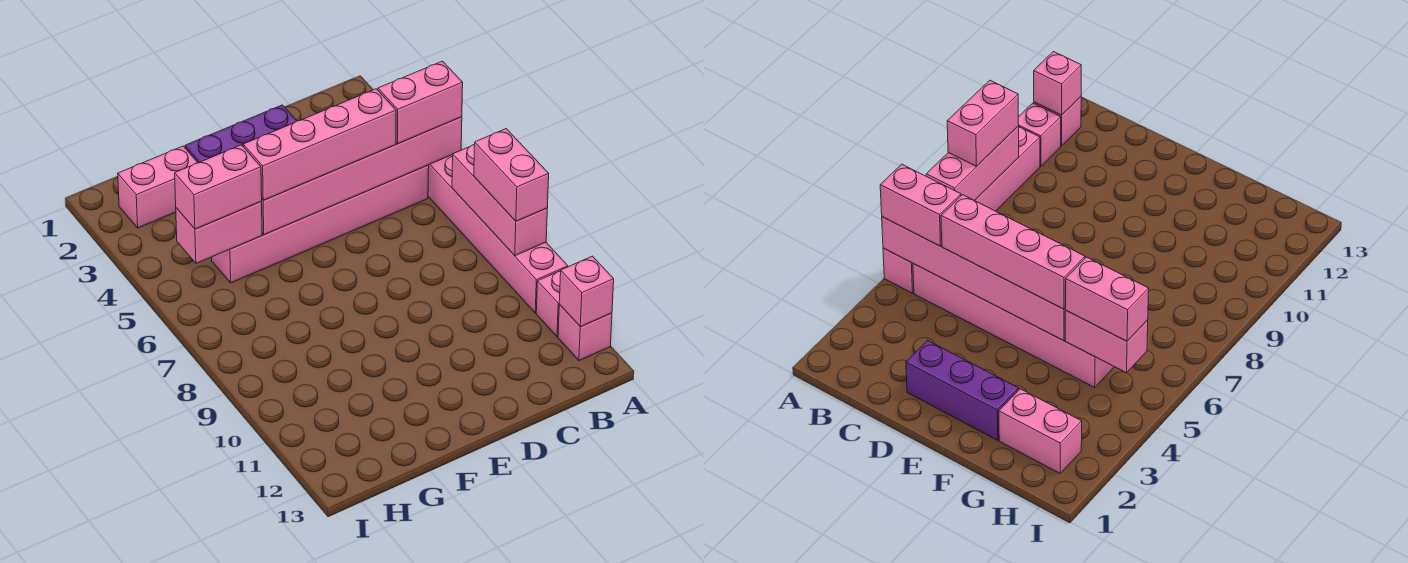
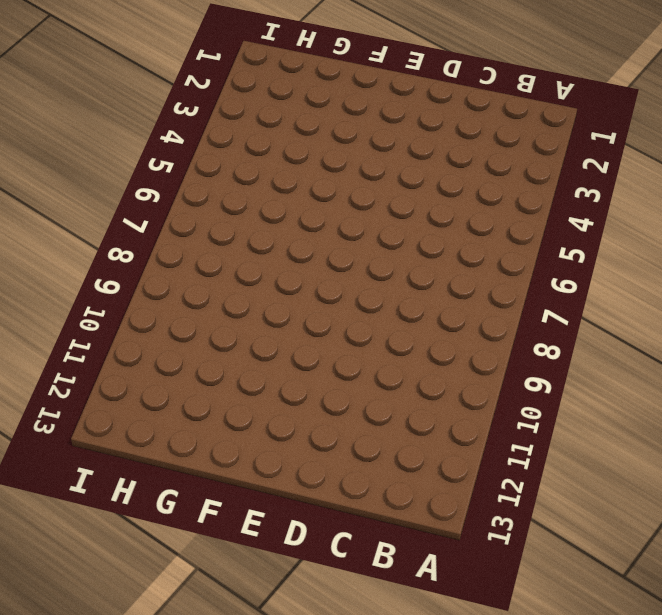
none -> pink 1x6 brick [428,155,568,313]
none -> pink 1x1 brick [536,271,561,337]
none -> pink 1x1 brick [558,305,612,361]

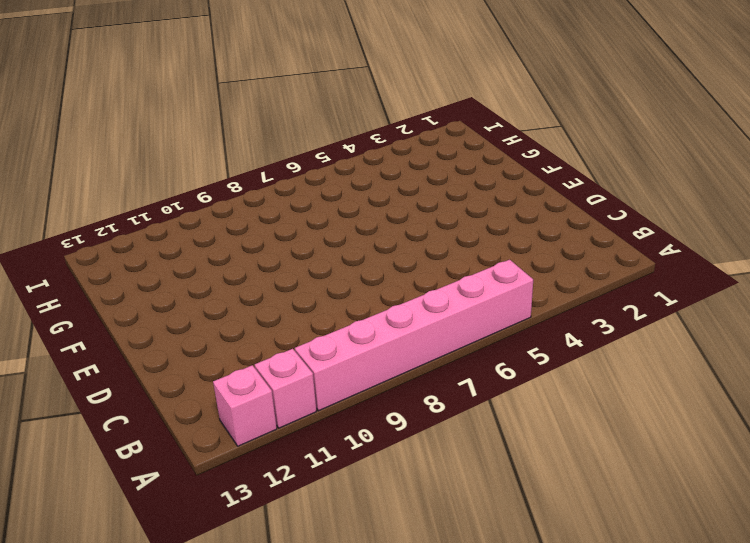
none -> pink 1x6 brick [212,165,429,283]
none -> purple 1x3 brick [185,105,297,163]
none -> pink 1x2 brick [118,146,198,228]

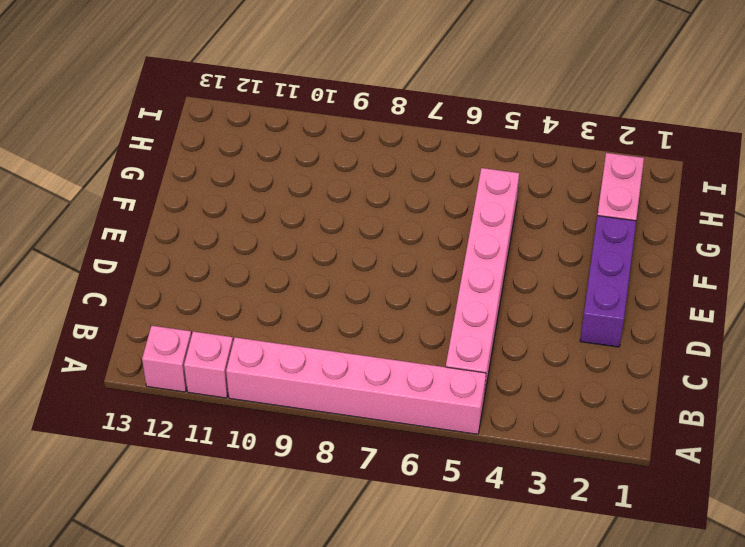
none -> pink 1x6 brick [261,117,462,235]
none -> pink 1x3 brick [452,145,547,256]
none -> pink 1x1 brick [559,256,614,327]

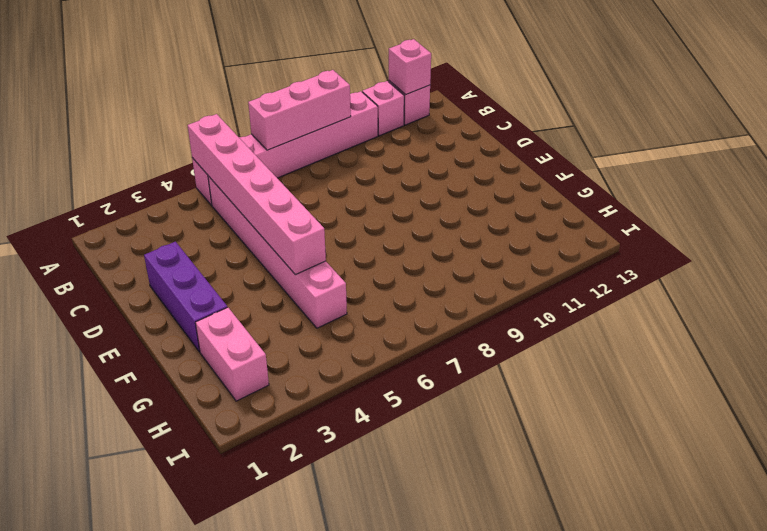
none -> pink 1x2 brick [176,202,262,263]
none -> pink 1x2 brick [378,61,463,144]
none -> pink 1x2 brick [474,129,549,221]

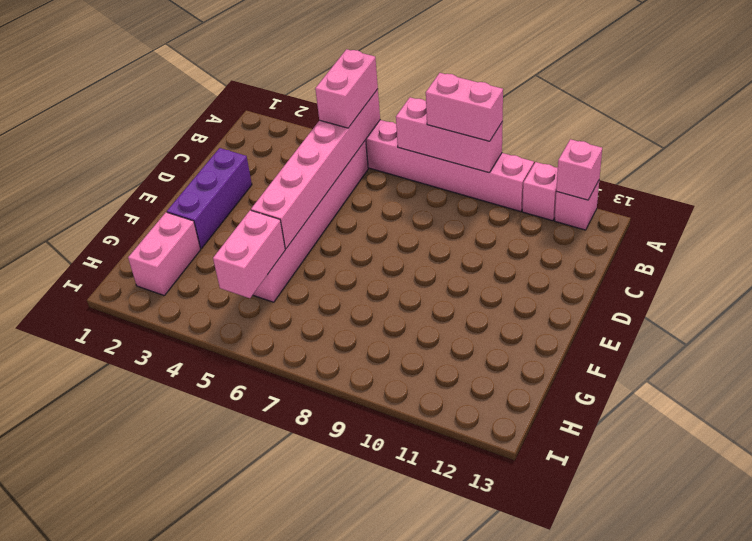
none -> pink 1x4 brick [243,89,396,200]
none -> pink 1x2 brick [175,145,262,229]

